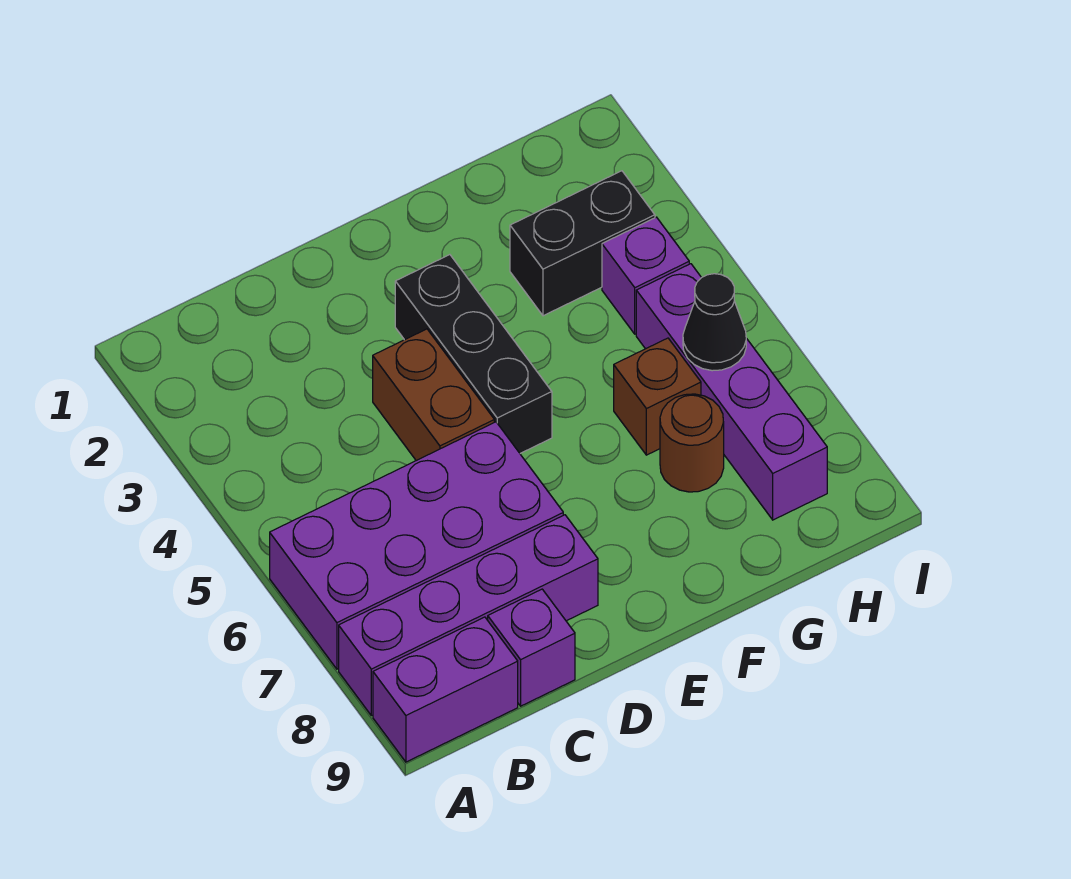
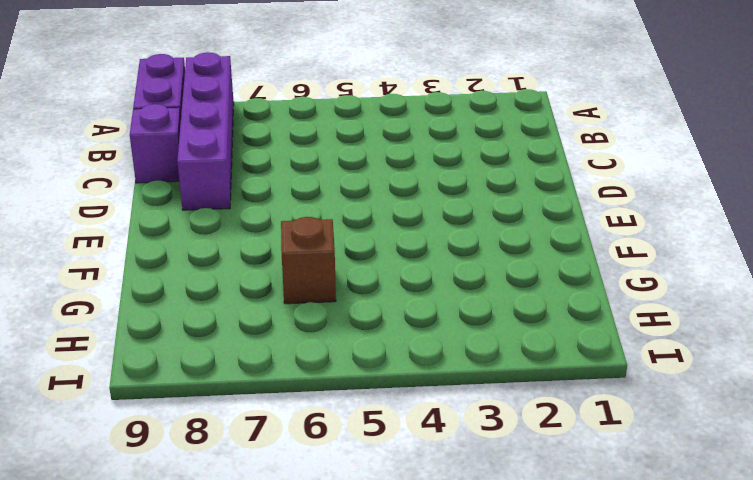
none -> purple 2x4 brick [270,422,563,669]
none -> brown 1x2 brick [373,329,494,461]
none -> black 1x3 brick [395,255,552,453]

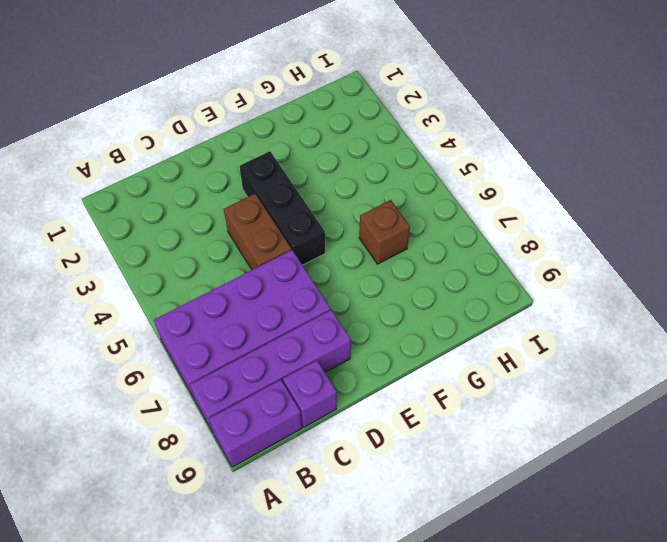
none -> black 1x2 brick [510,171,655,316]
none -> brown 1x1 round brick [660,394,724,492]
none -> purple 1x1 brick [602,217,689,334]

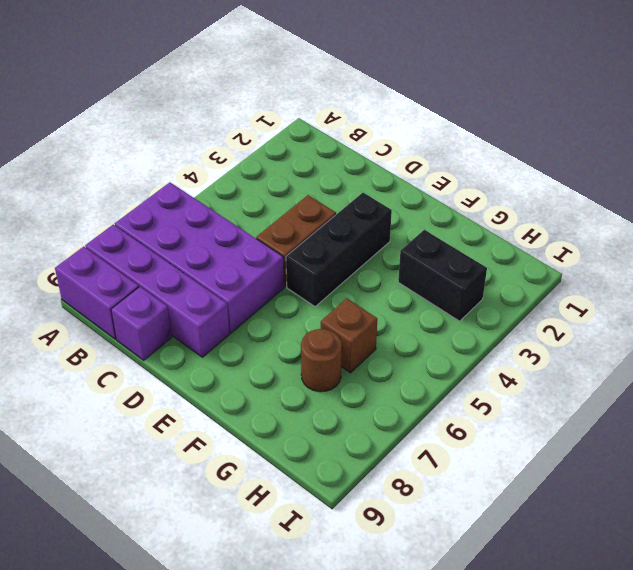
none -> purple 1x1 brick [602,217,689,334]
none -> purple 1x4 brick [636,264,827,520]
none -> black 1x1 cone [683,274,746,371]

